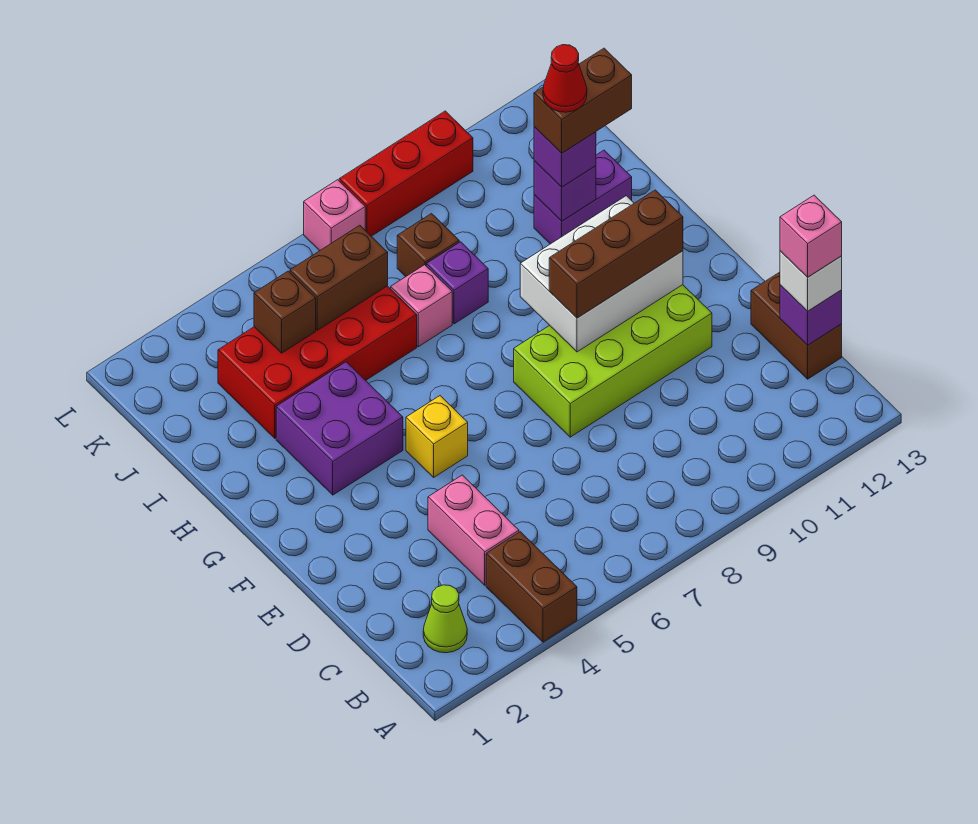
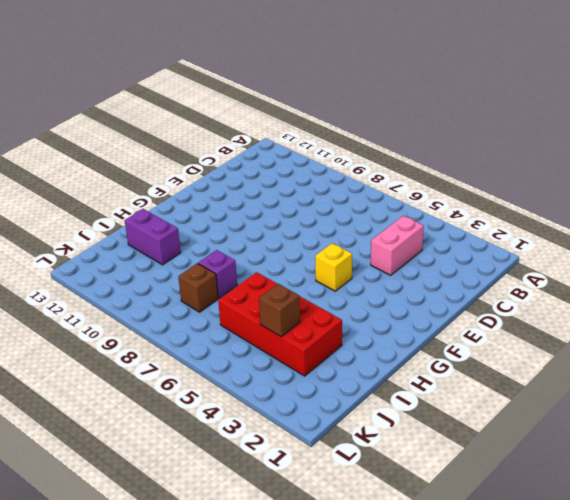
none -> brown 1x2 brick [486,532,577,642]
none -> lime 1x1 cone [423,585,467,653]
none -> brown 1x2 brick [751,272,842,379]

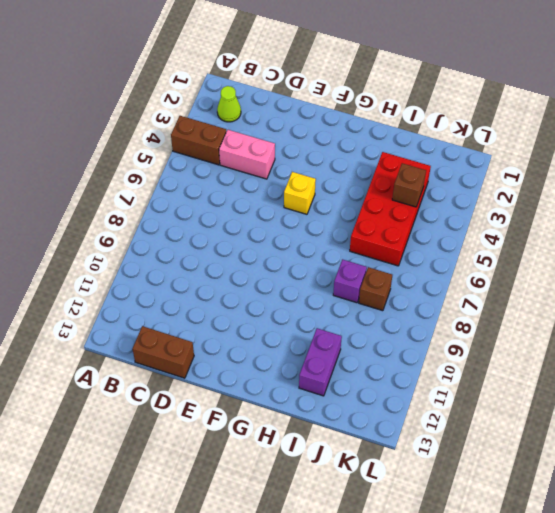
none -> lime 2x4 brick [514,285,712,437]
none -> purple 2x2 brick [276,362,403,495]
none -> pink 1x1 brick [391,265,452,347]

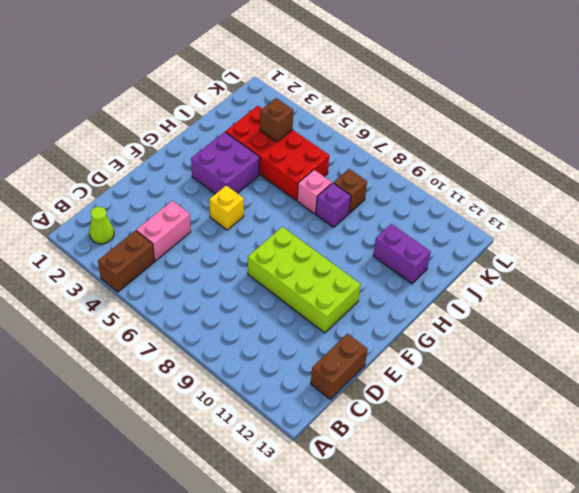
none -> pink 1x1 brick [304,180,365,251]
none -> red 1x3 brick [339,111,473,236]
none -> purple 1x1 brick [780,285,842,345]

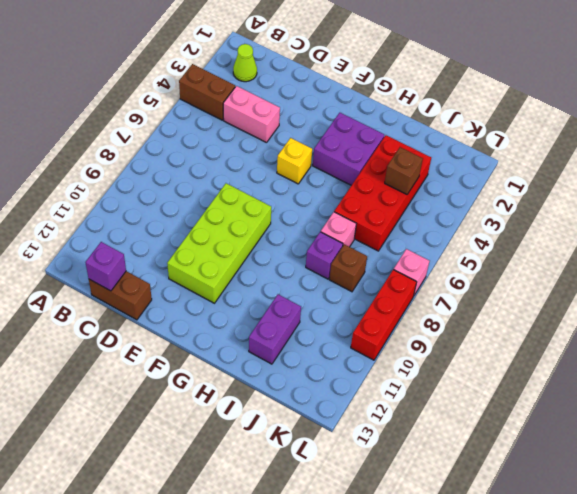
none -> white 2x3 brick [520,196,683,352]
none -> purple 1x1 brick [534,161,596,221]
none -> brown 1x2 brick [290,225,388,330]

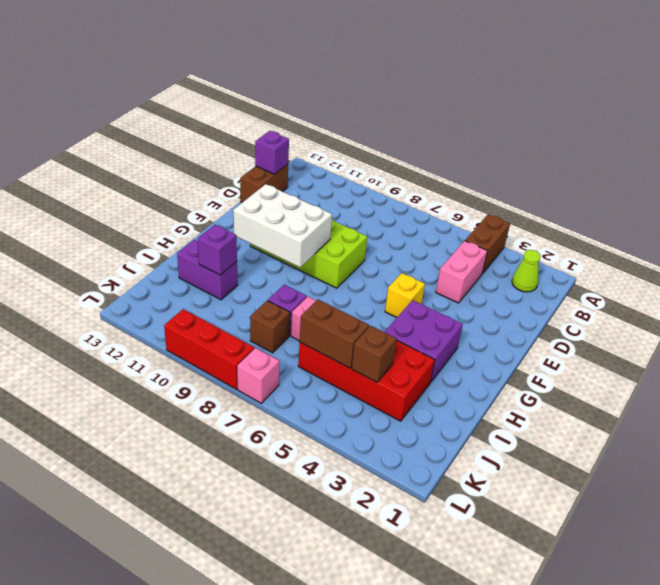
none -> white 1x1 brick [780,251,842,311]
none -> brown 1x3 brick [549,190,683,318]
none -> purple 1x1 brick [534,127,596,187]

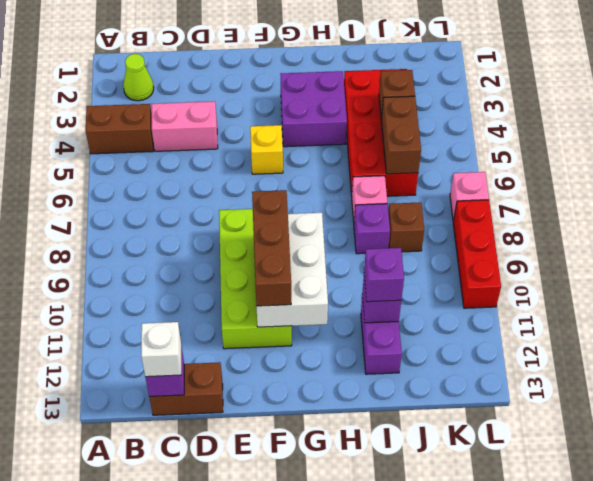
none -> pink 1x1 brick [780,195,842,277]
none -> brown 1x2 brick [534,48,632,153]
none -> red 1x1 cone [543,45,587,112]

